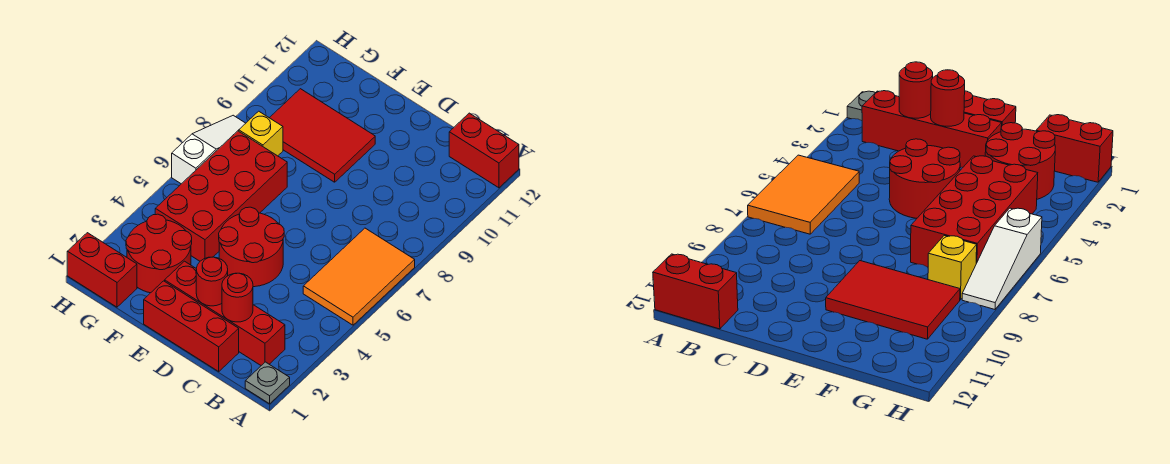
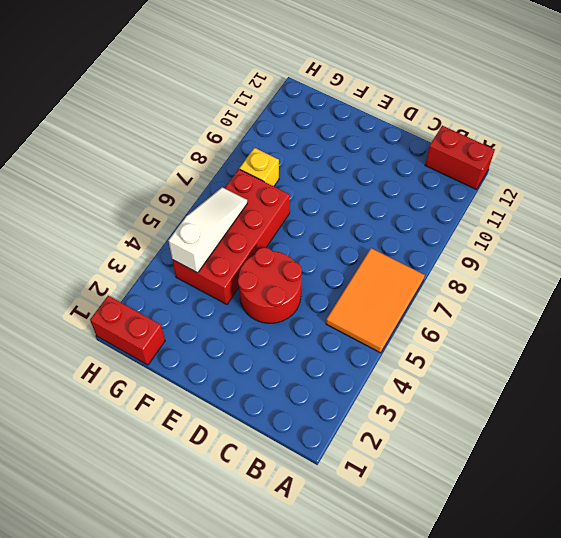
white 1x3 slope [168,187,247,273] -> white 1x3 slope moved to [172,115,246,184]
none -> grey 1x1 plate [245,362,290,404]
none -> red 1x4 brick [165,261,285,365]
none -> red 1x3 brick [144,281,239,371]

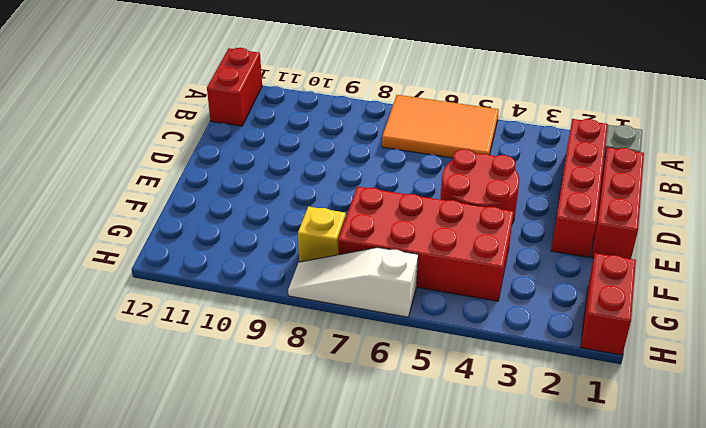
none -> red 2x3 tile [270,89,375,182]
none -> red 2x2 round brick [126,214,192,293]
none -> red 1x1 round brick [222,273,253,322]

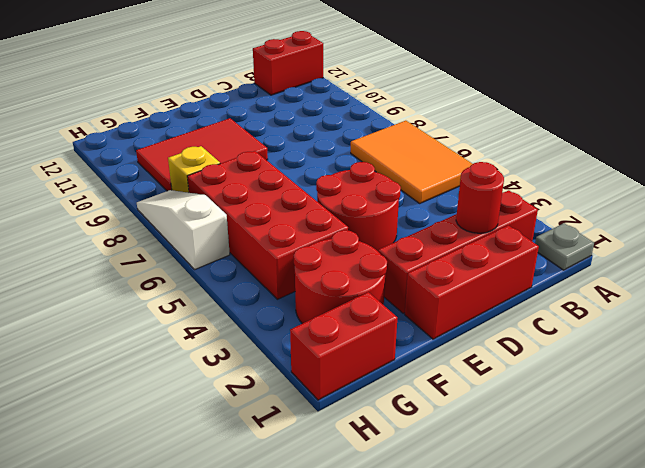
none -> red 1x1 round brick [196,257,228,306]

